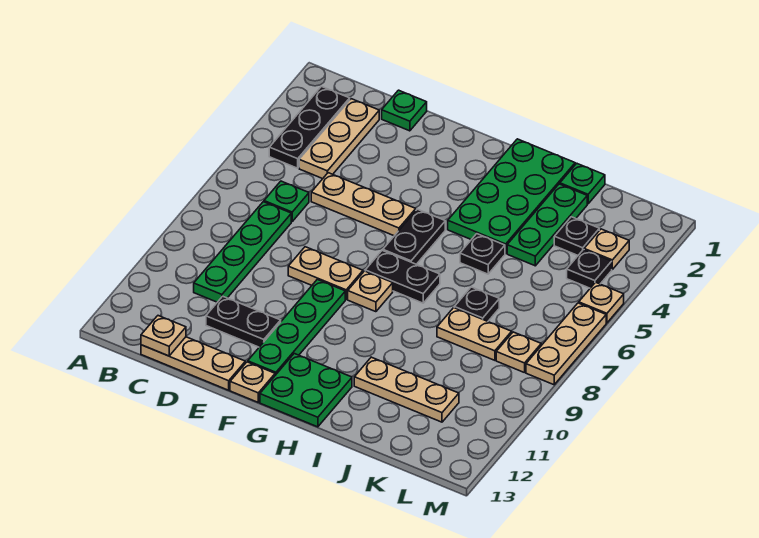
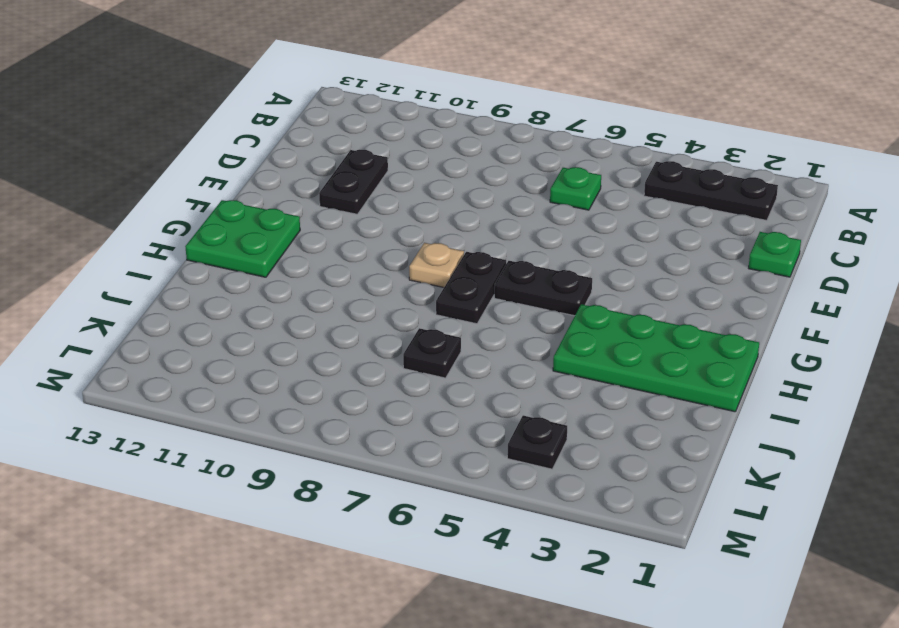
none -> tan 1x3 plate [299,99,379,179]
none -> green 1x4 plate [194,202,291,302]
none -> tan 1x3 plate [141,337,245,390]

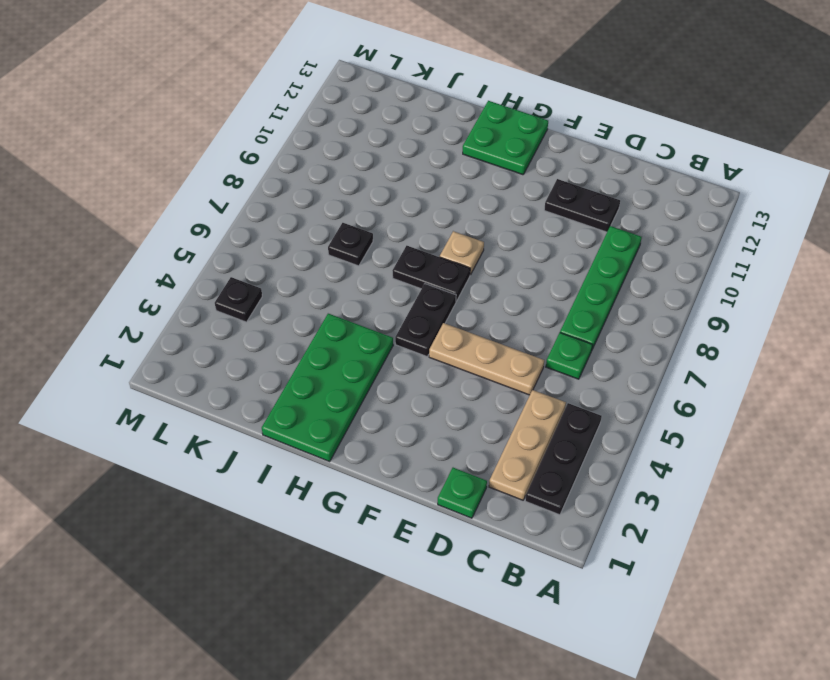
none -> tan 1x3 plate [141,337,245,390]
none -> tan 1x2 plate [288,247,363,299]
none -> green 1x4 plate [248,280,345,375]

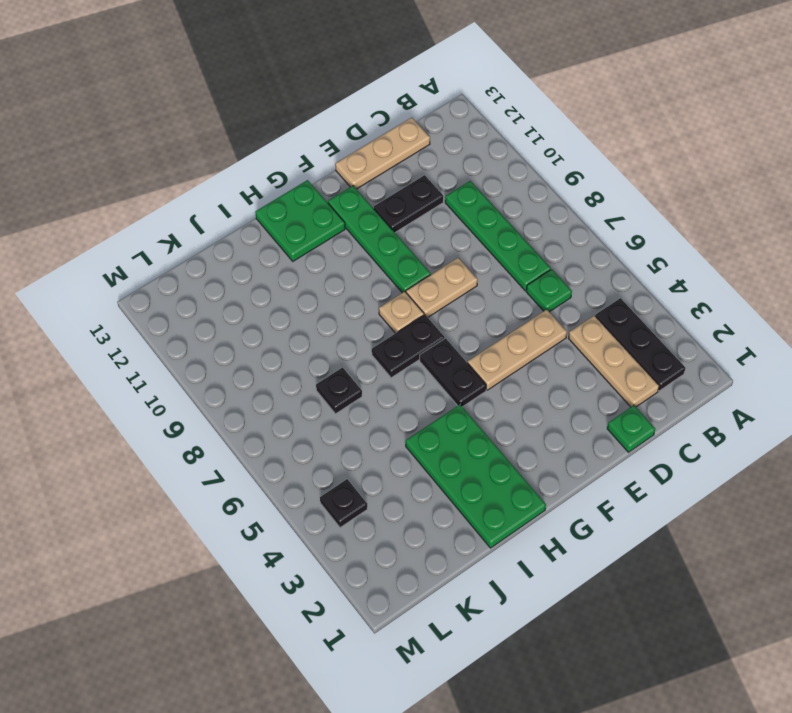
none -> tan 1x1 plate [230,362,275,402]
none -> black 1x1 plate [460,234,505,274]
none -> tan 1x3 plate [354,357,459,422]

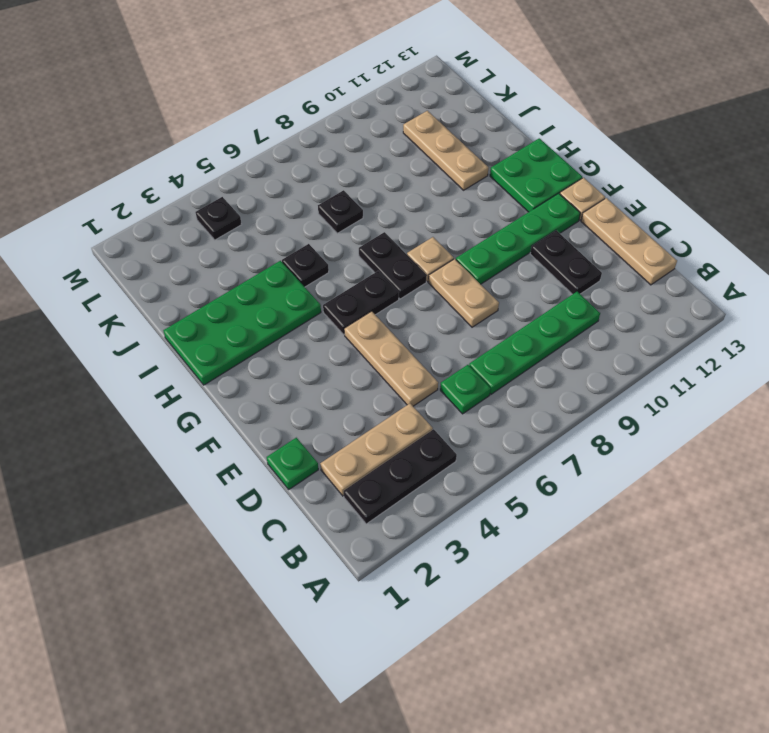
none -> green 1x1 plate [560,163,605,204]
none -> green 1x3 plate [507,184,587,266]
none -> tan 1x2 plate [437,308,512,360]

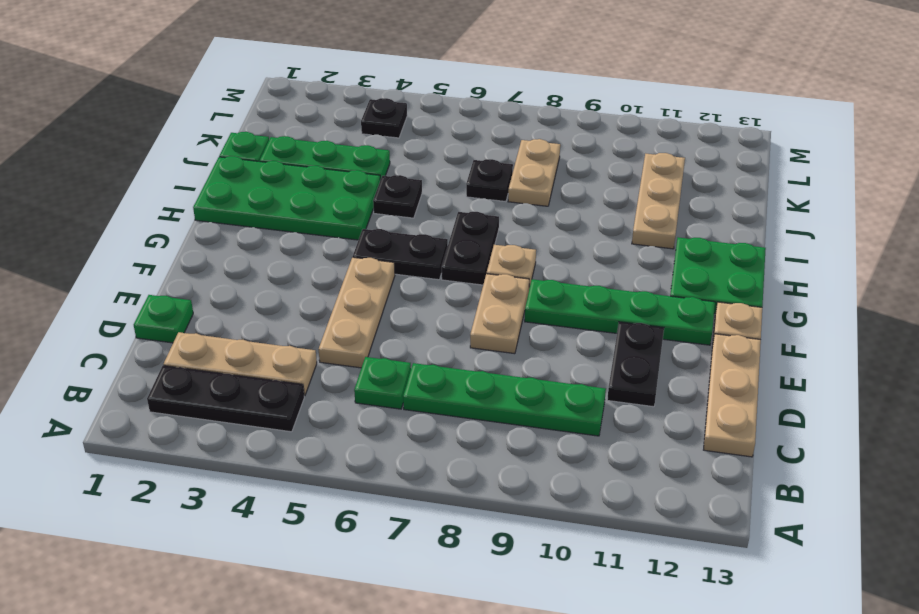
none -> black 1x1 plate [554,217,599,255]
none -> tan 1x1 plate [584,229,629,269]
none -> tan 1x1 plate [496,332,541,373]

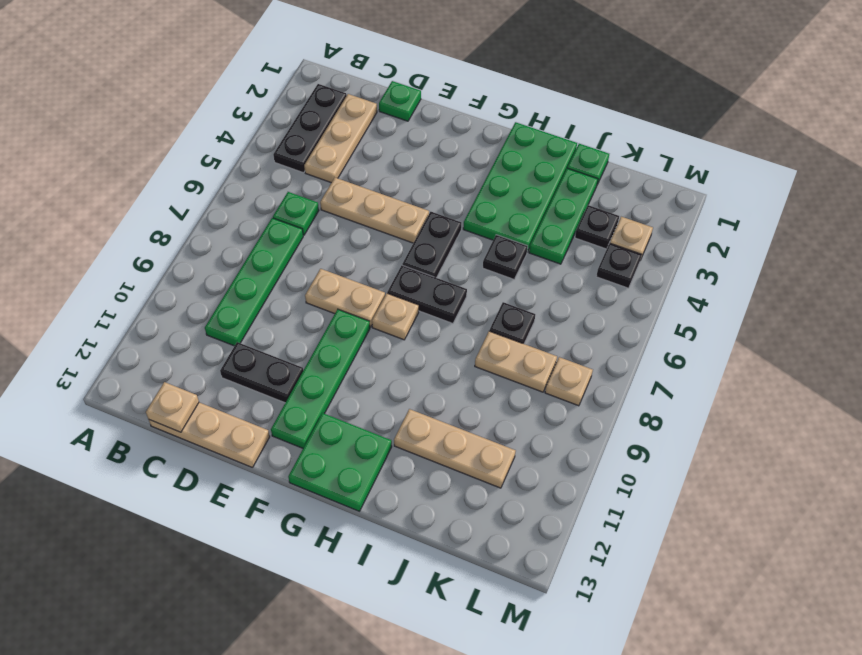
none -> tan 1x1 plate [230,362,275,402]
none -> tan 1x1 plate [579,282,624,323]
none -> tan 1x3 plate [526,303,606,385]

